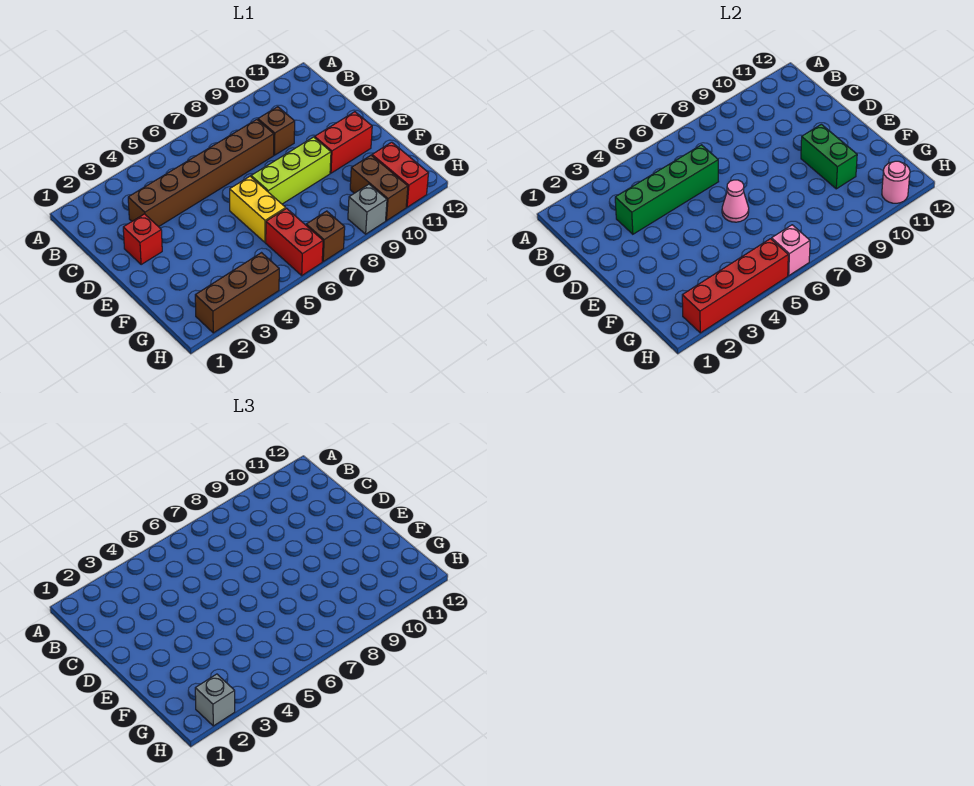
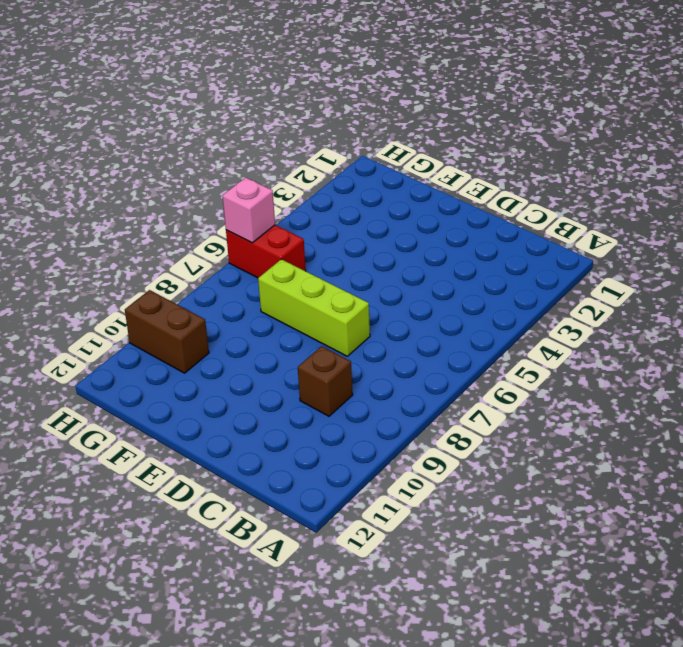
lime 1x3 brick [258,259,370,356] -> lime 1x3 brick turned to [251,137,331,204]
none -> brown 1x6 brick [128,119,274,227]
none -> red 1x1 brick [123,214,162,265]
none -> yellow 1x2 brick [230,176,286,242]

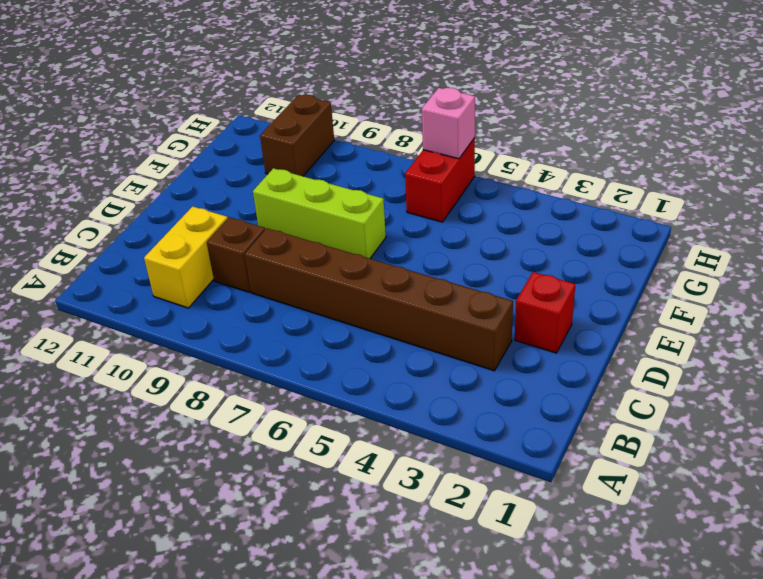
yellow 1x2 brick [144,206,228,308] -> yellow 1x2 brick moved to [230,176,286,242]
none -> red 1x2 brick [315,112,372,173]
none -> red 1x2 brick [372,142,428,207]
none -> brown 1x3 brick [195,253,279,333]

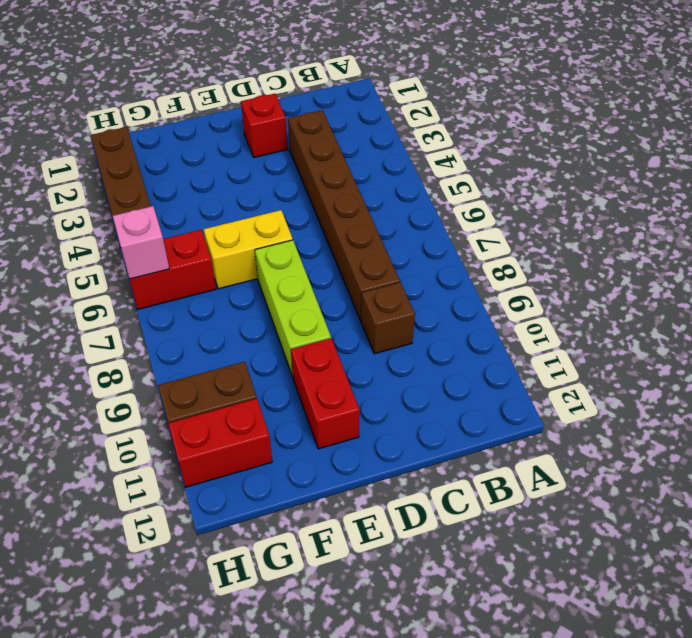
none -> brown 1x1 brick [306,211,345,262]
none -> grey 1x1 brick [348,184,387,234]
none -> green 1x4 brick [615,145,719,234]

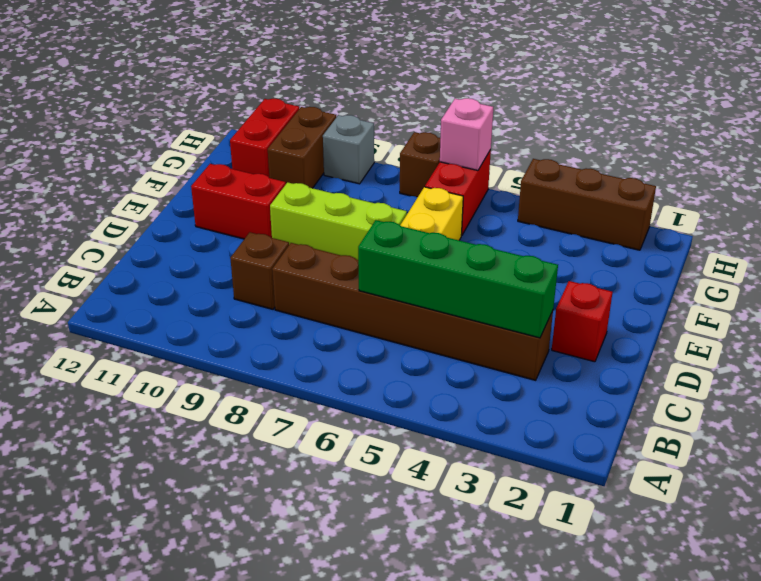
none -> pink 1x1 cone [722,180,749,222]
none -> green 1x2 brick [801,124,857,189]
none -> red 1x4 brick [682,239,788,333]

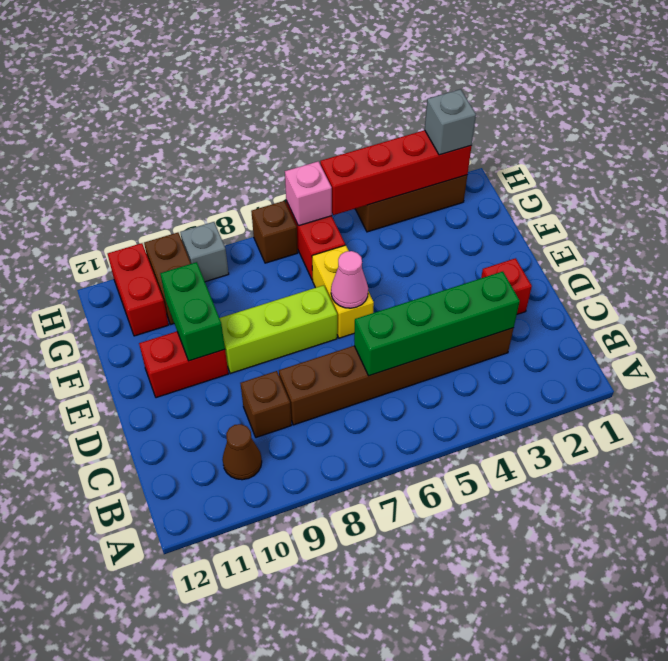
brown 1x1 cone [223,424,262,480] -> none
none -> pink 1x1 round brick [882,161,910,203]

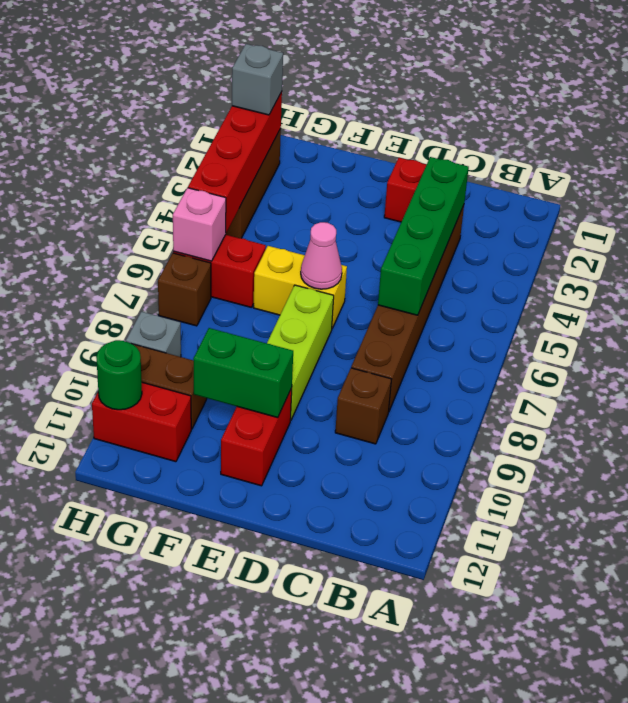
green 1x1 round brick [96,340,142,410] -> pink 1x1 round brick [882,161,910,203]

